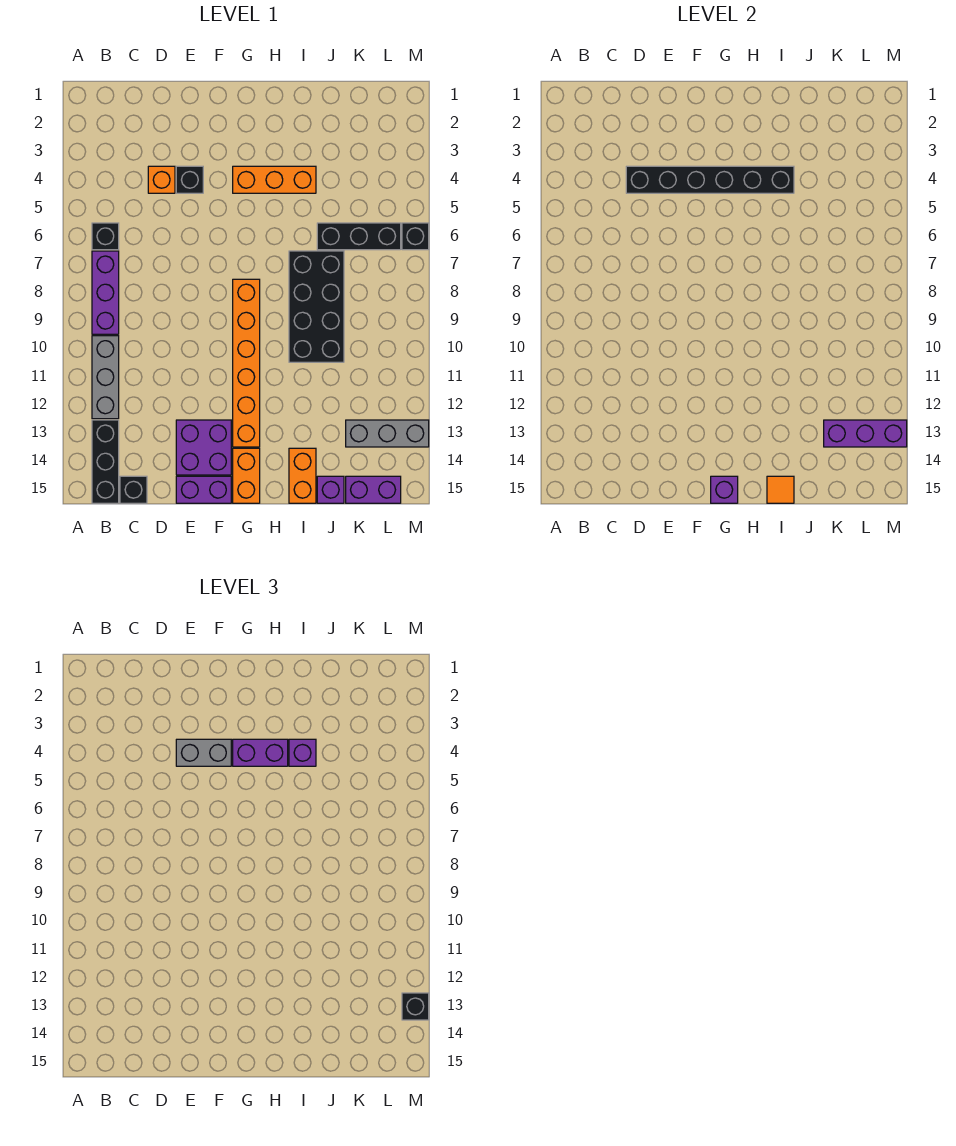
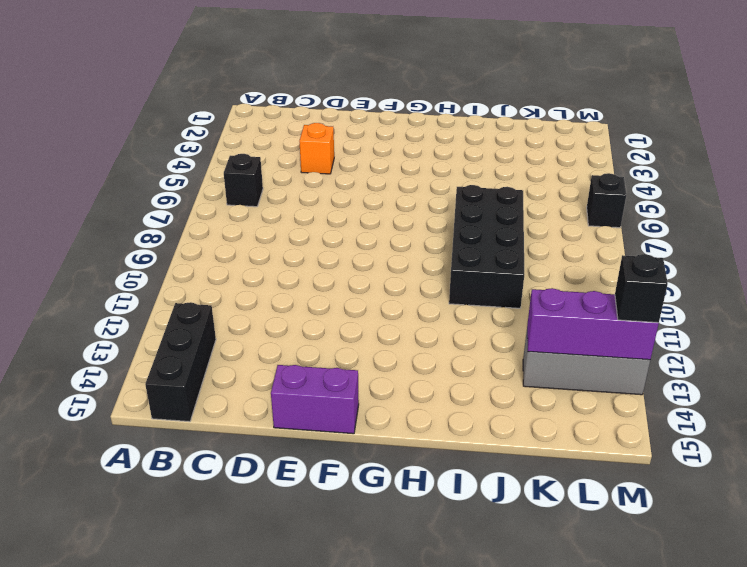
none -> purple 1x3 brick [92,251,119,334]
none -> grey 1x3 brick [92,336,119,419]
none -> black 1x1 brick [120,476,147,503]

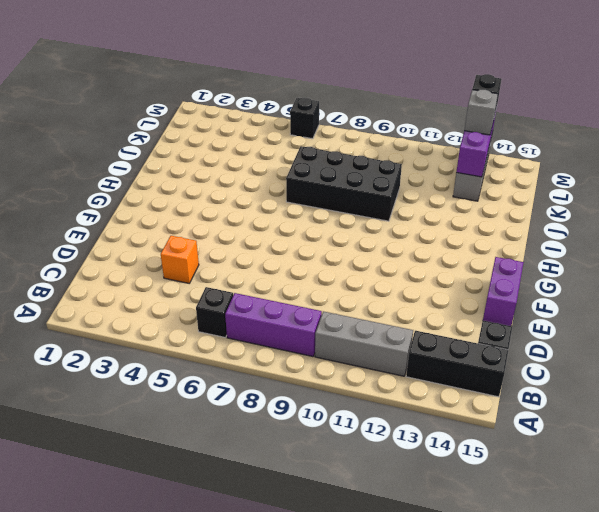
grey 1x1 brick [464,90,498,135] -> none
none -> black 1x1 brick [176,166,203,193]
none -> purple 2x2 brick [176,420,231,475]
none -> orange 1x3 brick [233,166,316,193]

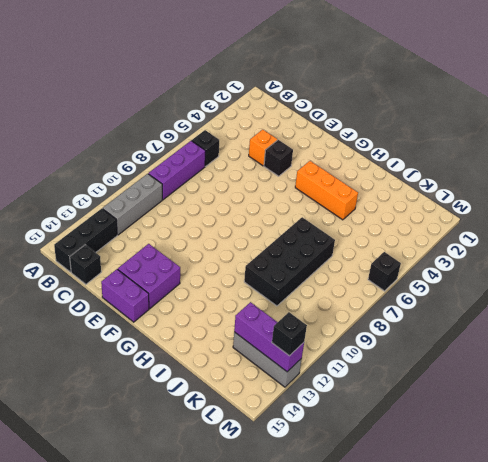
none -> orange 1x6 brick [233,279,260,447]
none -> orange 1x2 brick [233,448,260,503]
none -> orange 1x2 brick [289,448,316,503]

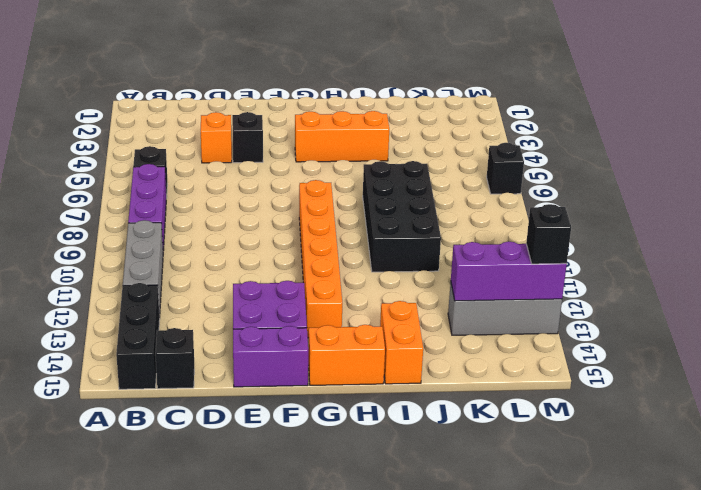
orange 1x2 brick [308,325,385,385] -> orange 1x2 brick turned to [233,448,260,503]
none -> black 1x3 brick [317,223,401,250]
none -> purple 1x1 brick [317,476,344,503]
none -> purple 1x2 brick [346,476,401,503]

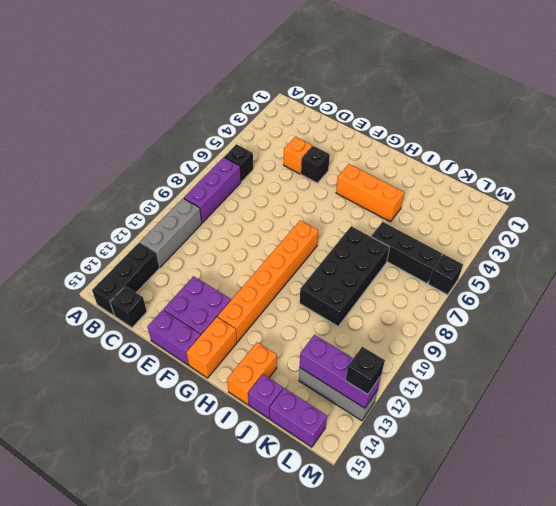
none -> black 1x6 brick [626,166,794,193]
none -> purple 1x1 brick [711,476,738,503]
none -> orange 1x1 tile [767,476,794,503]

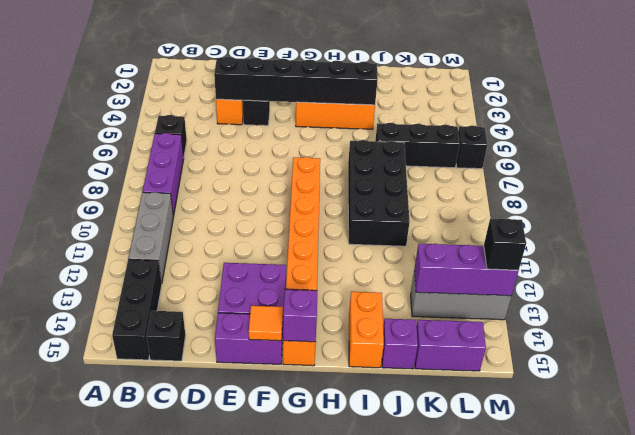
orange 1x1 tile [249,306,283,341] -> orange 1x1 tile moved to [767,476,794,503]
none -> grey 1x2 brick [176,739,231,766]
none -> purple 1x2 brick [233,739,288,766]
none -> purple 1x1 brick [289,739,316,766]

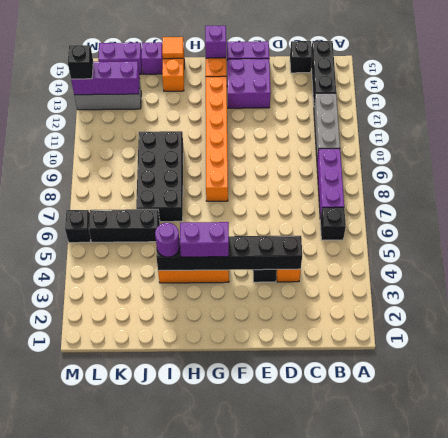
purple 1x1 round brick [155,223,180,257] -> purple 1x1 brick [289,739,316,766]
none -> grey 1x2 brick [176,739,231,766]

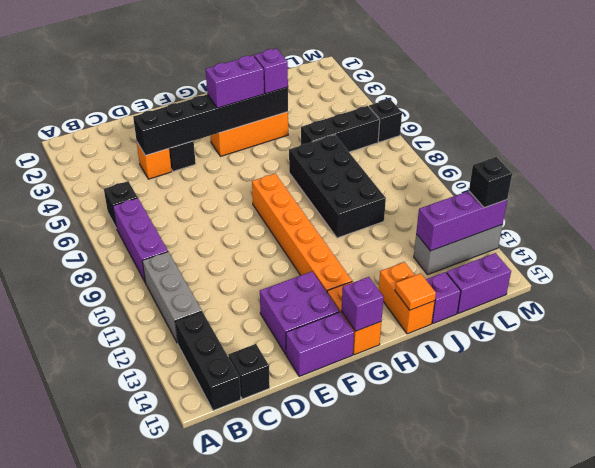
none -> grey 1x2 brick [176,739,231,766]

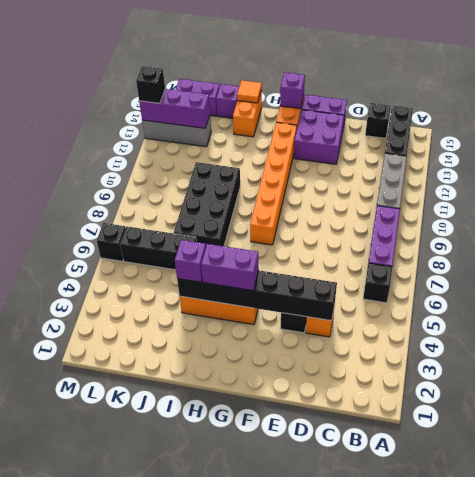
none -> grey 1x2 brick [176,739,231,766]

